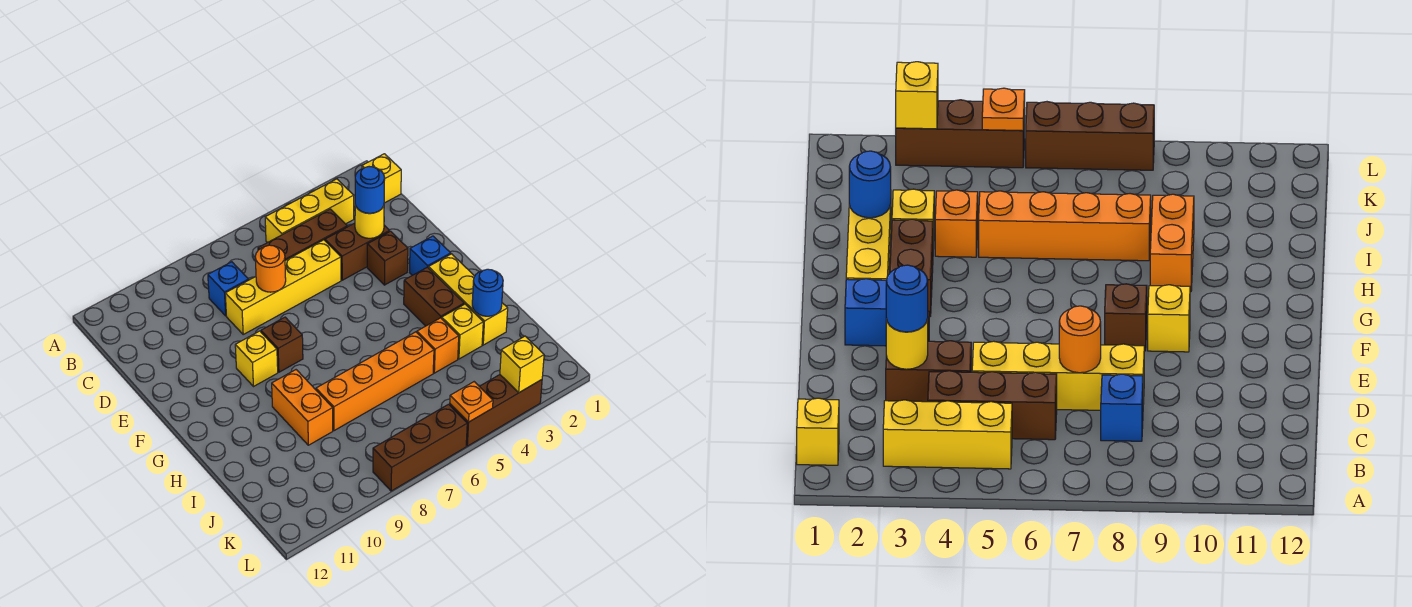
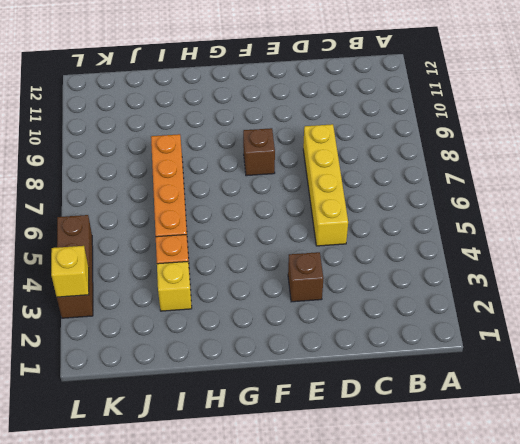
none -> yellow 1x1 brick [362,154,401,203]
none -> yellow 1x3 brick [265,179,354,243]
none -> brown 1x3 brick [258,209,347,260]

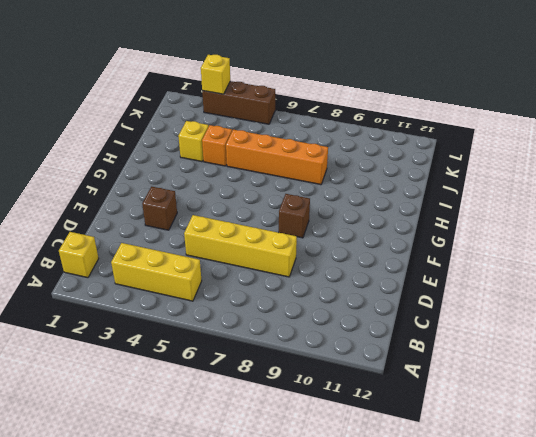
none -> brown 1x3 brick [258,209,347,260]
none -> blue 1x1 brick [208,262,249,316]
none -> brown 1x2 brick [325,223,390,280]

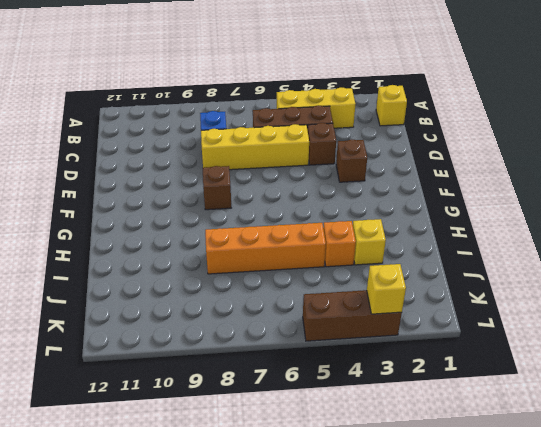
brown 1x1 brick [308,123,336,165] -> brown 1x2 brick [325,223,390,280]
none -> blue 1x1 brick [410,236,451,275]
none -> yellow 1x1 brick [235,331,278,387]
none -> yellow 1x3 brick [429,254,508,345]

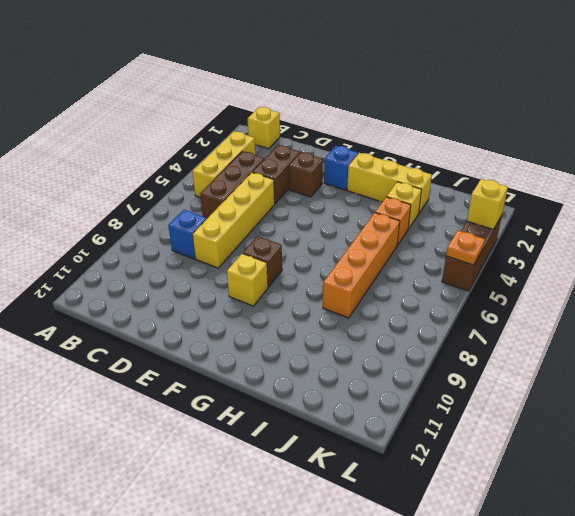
none -> brown 1x2 brick [404,267,464,326]
none -> orange 1x2 brick [272,370,333,445]
none -> brown 1x3 brick [373,404,467,491]

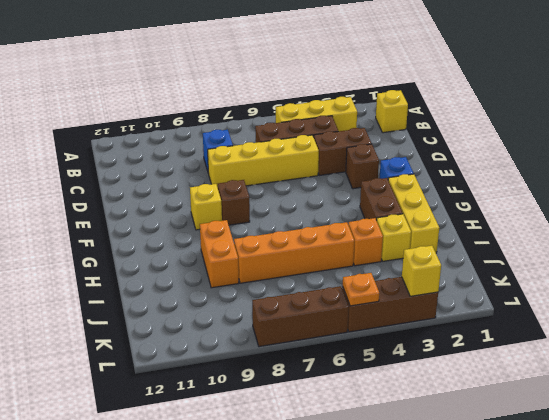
none -> yellow 1x1 round brick [355,205,384,238]
none -> orange 1x1 round brick [255,245,286,292]
none -> blue 1x1 round brick [472,269,503,316]

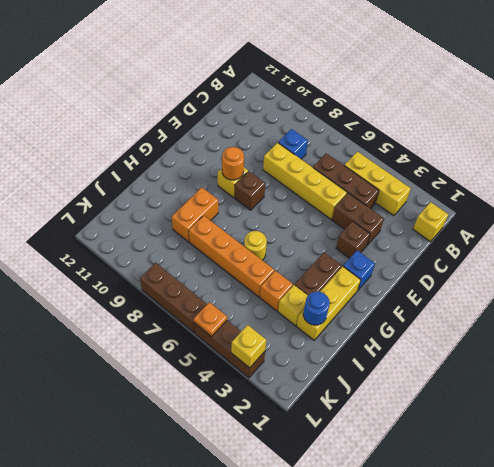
orange 1x1 round brick [222,147,244,180] -> orange 1x1 round brick moved to [255,245,286,292]
yellow 1x1 round brick [244,231,267,260] -> yellow 1x1 round brick moved to [355,205,384,238]
none -> blue 1x1 round brick [355,167,385,213]

